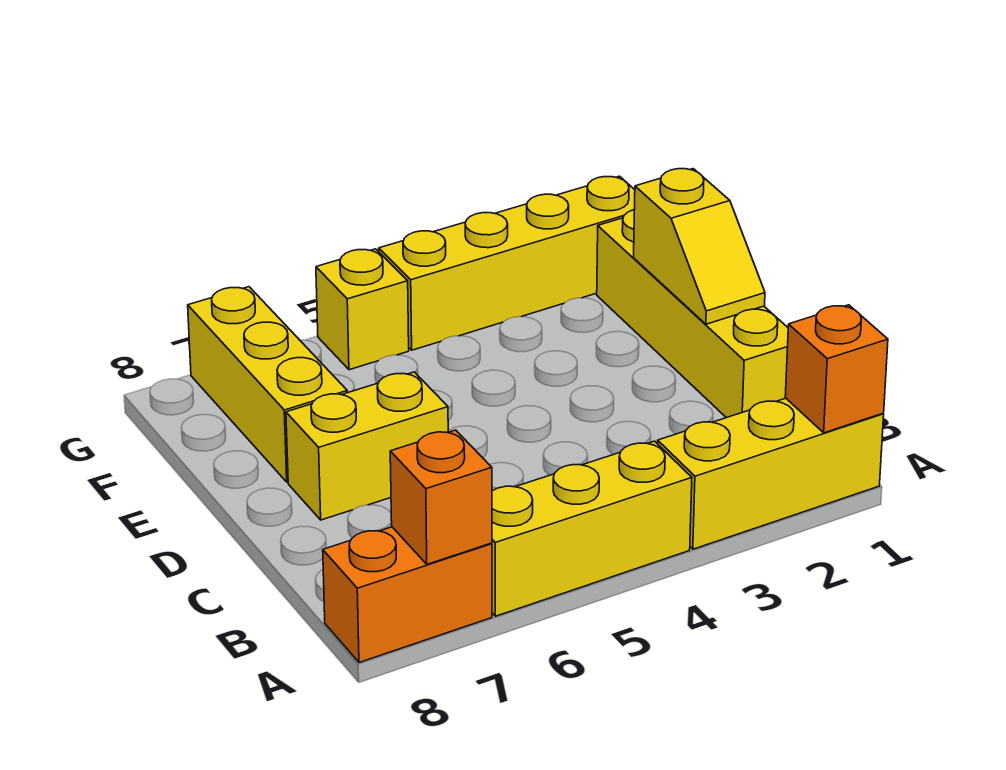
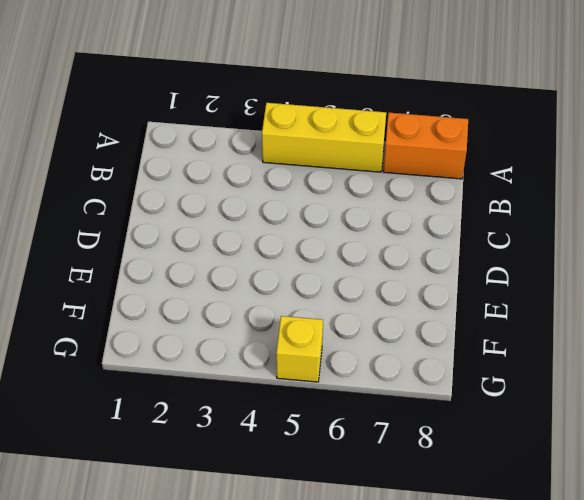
none -> yellow 1x3 brick [658,398,884,549]
none -> yellow 1x4 brick [597,210,788,418]

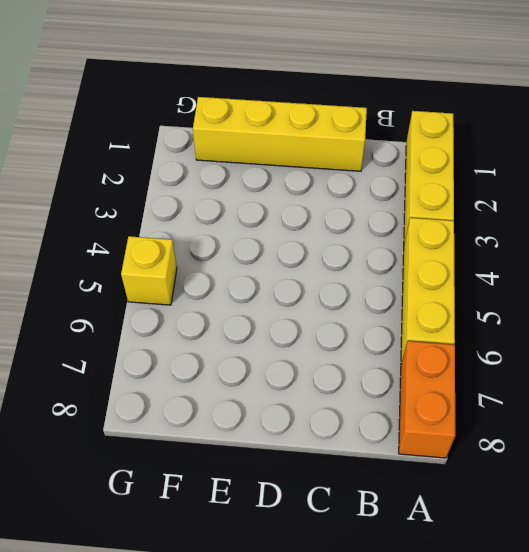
none -> yellow 1x2 brick [286,372,448,520]
none -> yellow 1x3 brick [188,287,347,482]

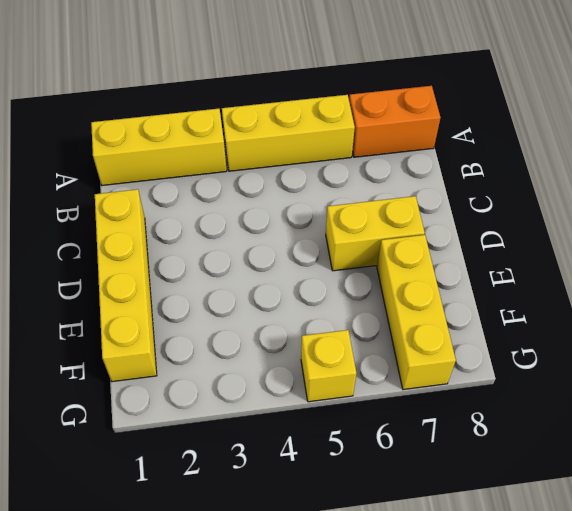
none -> yellow 1x4 brick [379,176,635,350]
none -> orange 1x1 brick [785,305,888,433]

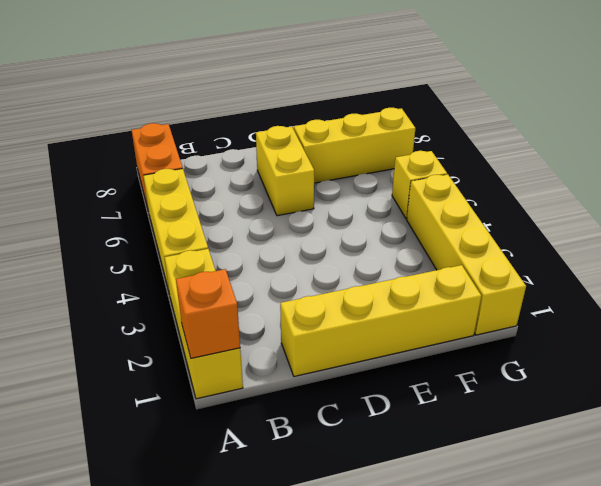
none -> orange 1x1 brick [390,430,492,564]
none -> yellow 1x2 slope [634,169,765,324]

